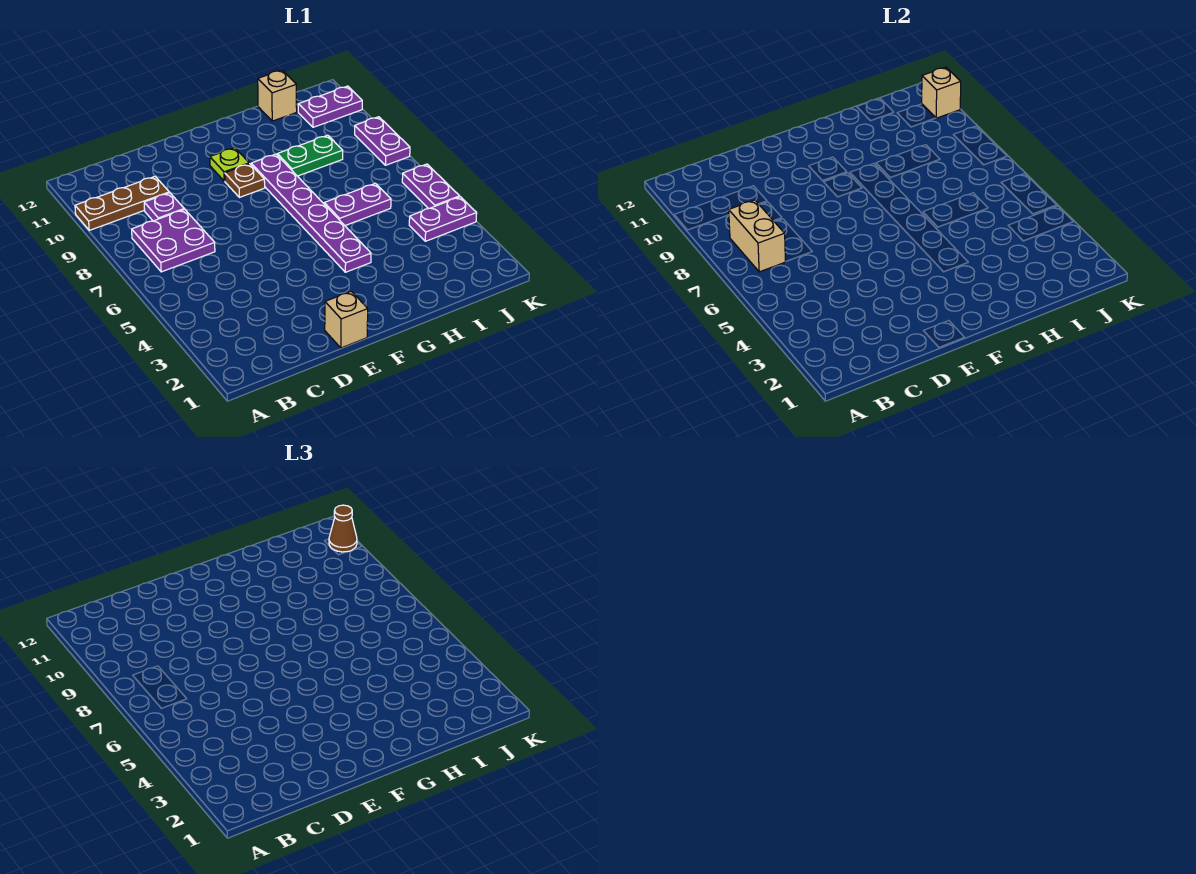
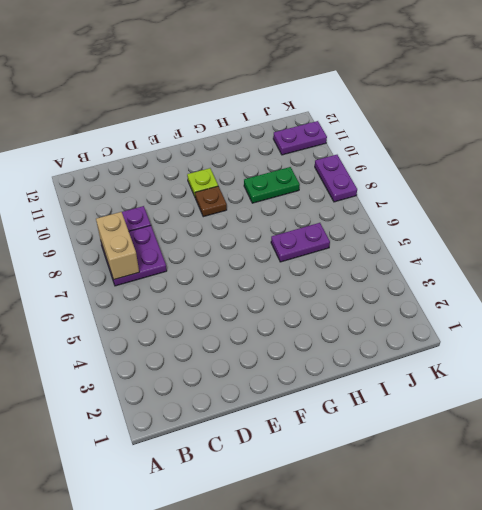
none -> brown 1x3 plate [75,177,169,230]
none -> tan 1x1 brick [325,291,368,348]
none -> purple 1x6 plate [251,154,371,272]

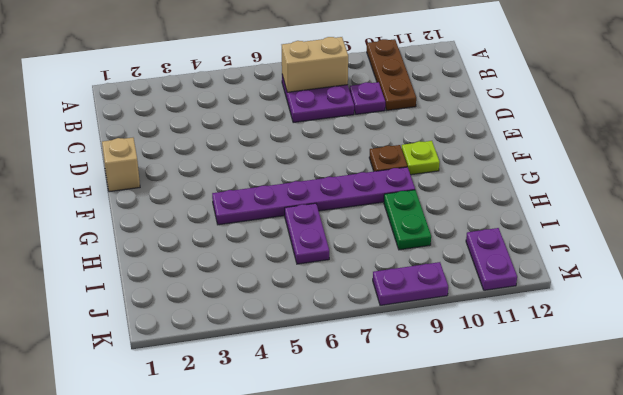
none -> tan 1x1 brick [258,70,297,121]
none -> purple 1x2 plate [409,197,477,241]
none -> purple 1x2 plate [402,164,460,209]

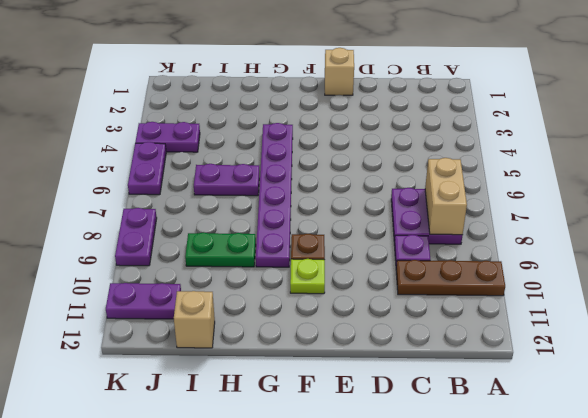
none -> tan 1x1 brick [922,67,961,118]
none -> brown 1x1 cone [329,505,357,552]

